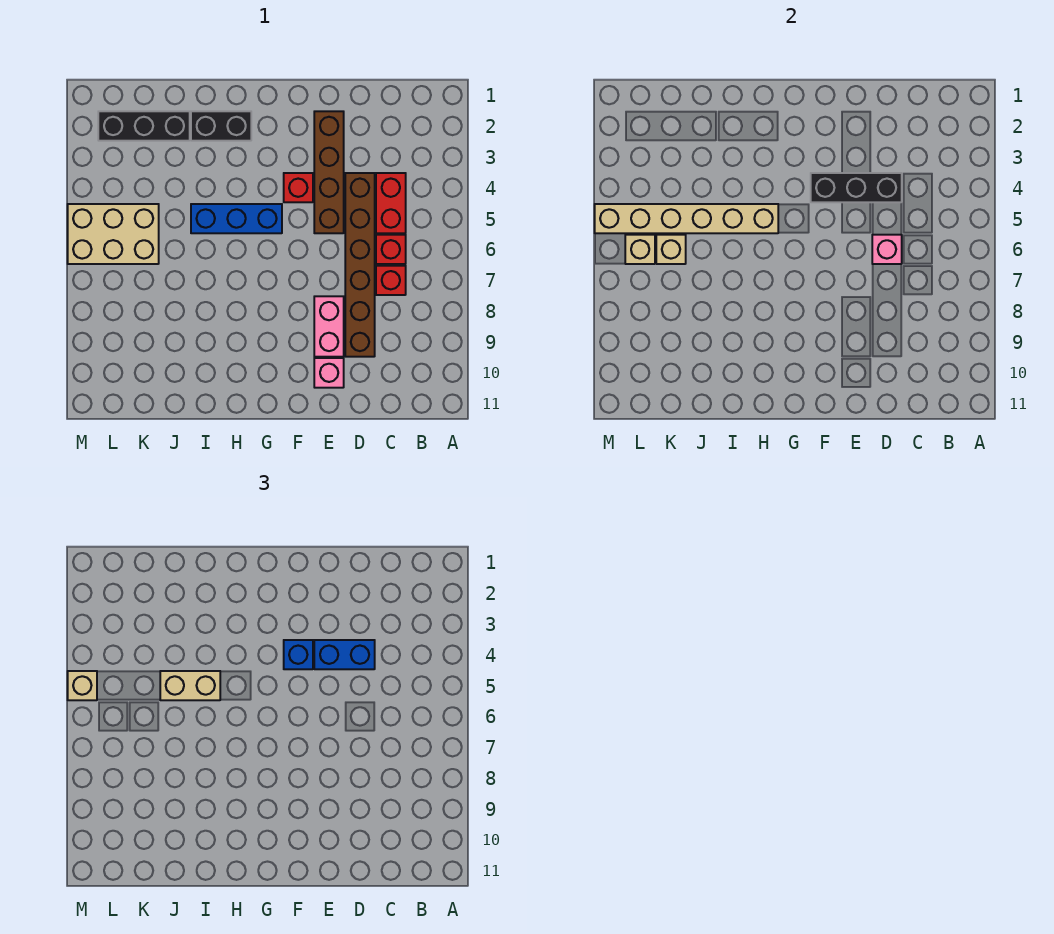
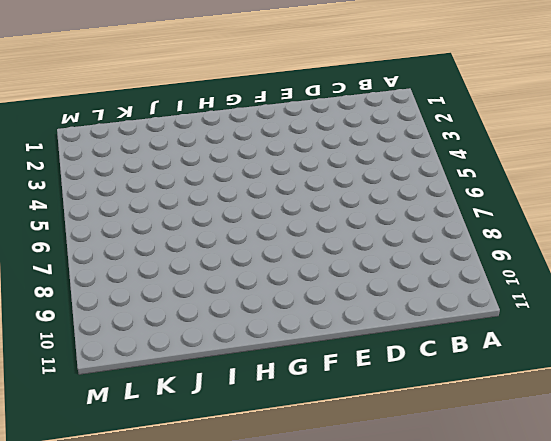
none -> red 1x2 brick [376,173,406,233]
none -> red 1x1 brick [376,235,406,264]
none -> red 1x1 brick [376,266,406,295]

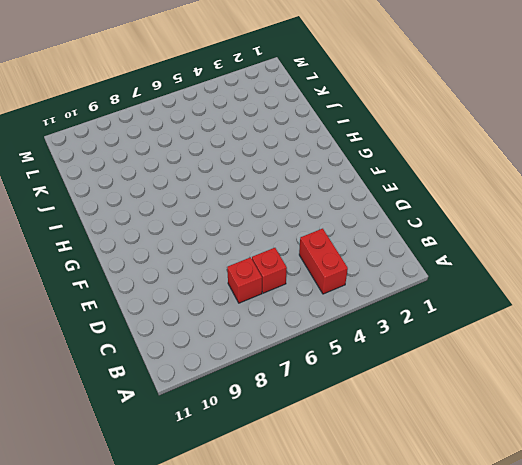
red 1x2 brick [299,229,348,294] -> red 1x2 brick turned to [376,173,406,233]
none -> brown 1x6 brick [345,173,375,357]
none -> brown 1x4 brick [314,111,344,233]
none -> pink 1x2 brick [314,296,344,357]

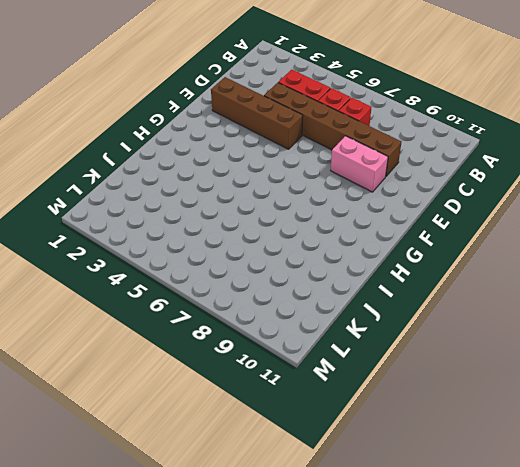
none -> pink 1x1 brick [314,358,344,388]
none -> red 1x1 brick [284,173,313,202]
none -> blue 1x3 brick [191,204,282,233]

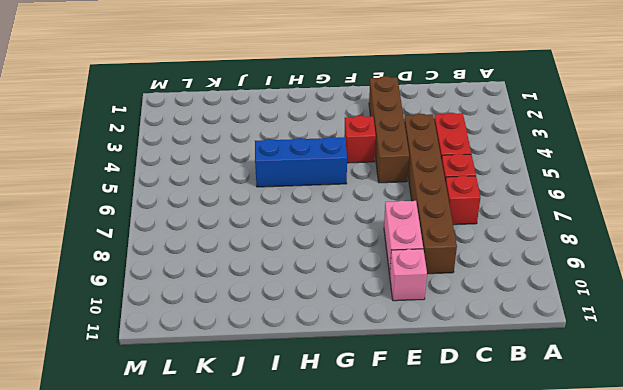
none -> black 1x2 brick [191,111,251,141]
none -> black 1x3 brick [98,111,190,141]
none -> tan 2x3 brick [68,204,159,264]

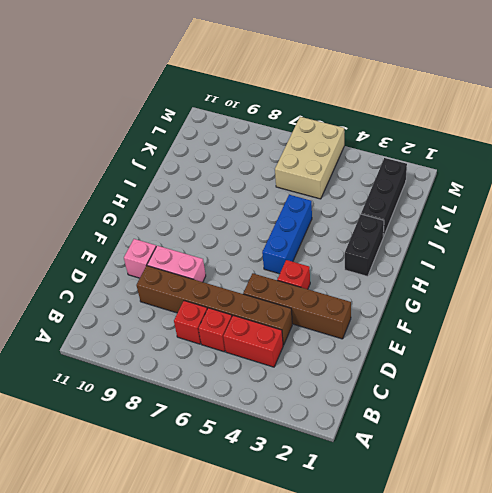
none -> black 1x3 brick [811,173,902,202]
none -> pink 1x1 brick [872,235,902,264]
none -> tan 1x6 brick [595,204,778,233]

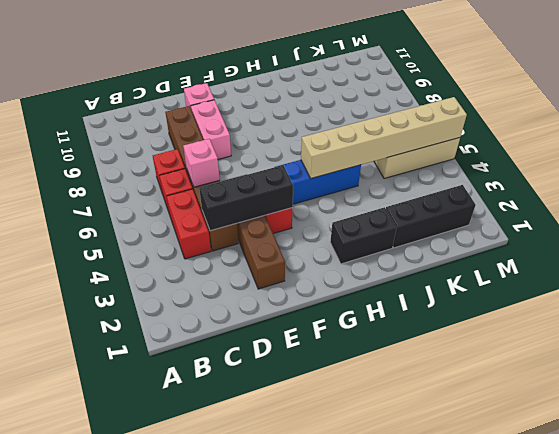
none -> tan 1x1 brick [656,235,686,264]
none -> tan 1x1 brick [625,235,655,264]
none -> blue 1x2 brick [314,640,375,669]

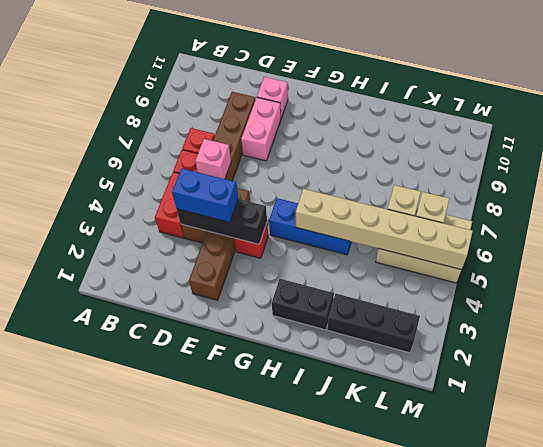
none -> blue 1x1 brick [284,640,313,669]
none -> tan 1x2 brick [160,671,220,700]
none -> tan 1x1 brick [68,671,97,700]

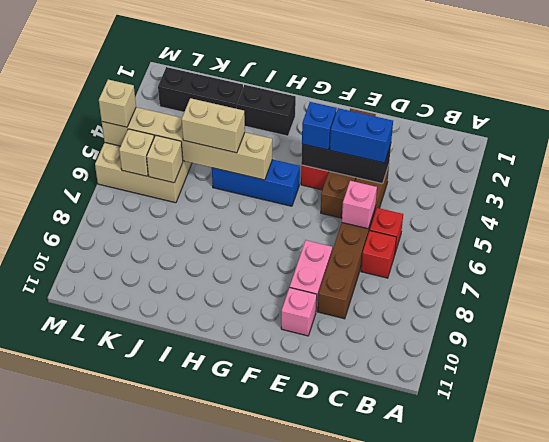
none -> red 1x2 brick [376,173,406,233]

